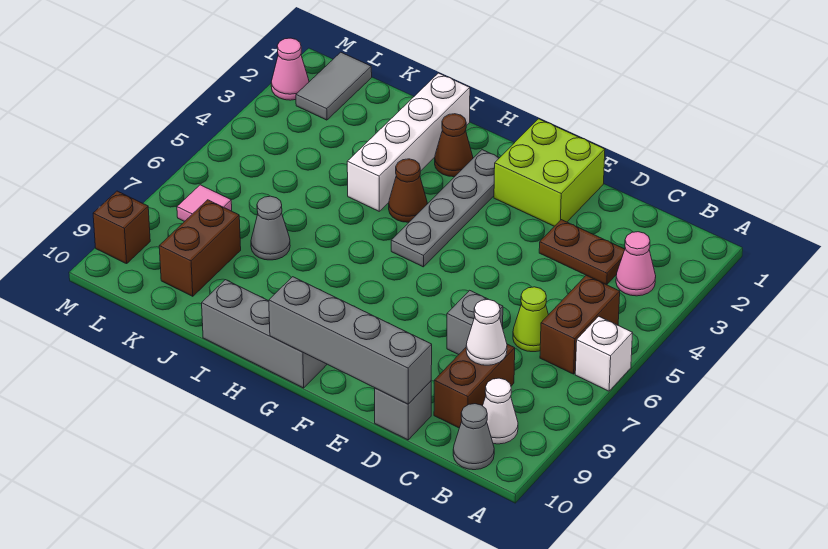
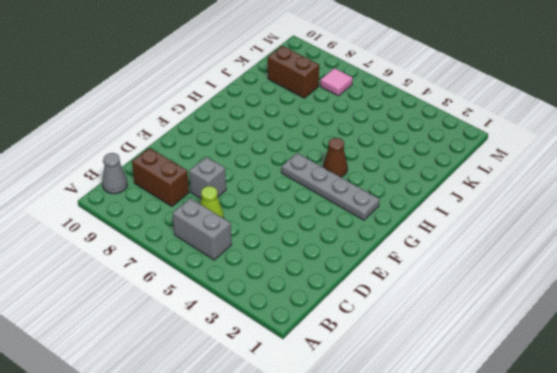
grey 1x2 brick [173,198,232,260] -> brown 1x2 brick [540,275,620,374]
none -> white 1x1 brick [575,316,633,391]
none -> pink 1x1 cone [616,232,656,296]
none -> white 1x1 cone [483,378,518,444]

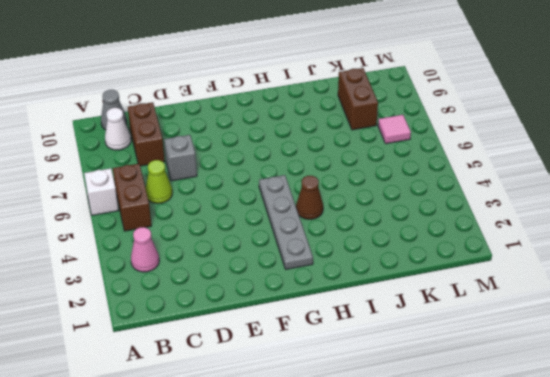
none -> brown 1x2 plate [539,220,625,285]
none -> grey 1x1 brick [375,381,431,440]
none -> lime 2x2 brick [494,119,605,226]

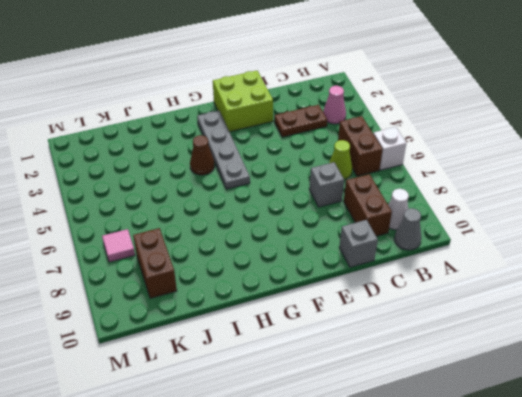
none -> grey 1x3 brick [202,280,327,388]
none -> brown 1x1 cone [435,114,473,177]
none -> white 1x4 brick [347,73,470,211]

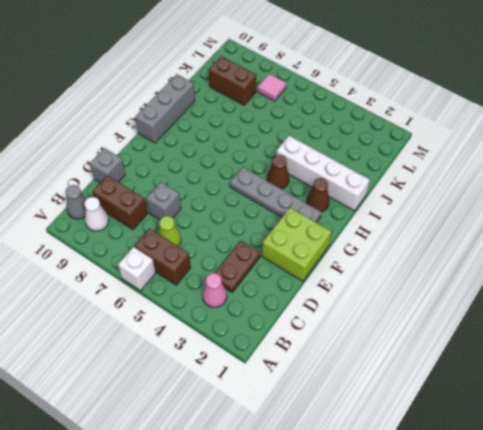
none -> grey 1x1 cone [251,196,290,260]
none -> grey 1x2 tile [296,52,372,120]
none -> pink 1x1 cone [271,38,309,100]

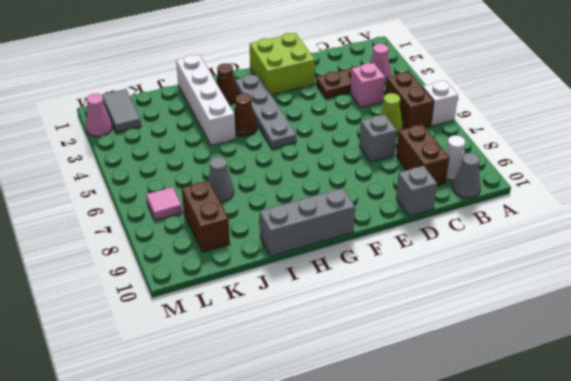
pink 1x1 brick [350,63,385,108] -> none
none -> brown 1x1 brick [93,191,150,264]
none -> white 1x1 cone [466,299,507,365]
none -> grey 1x4 brick [269,277,432,404]

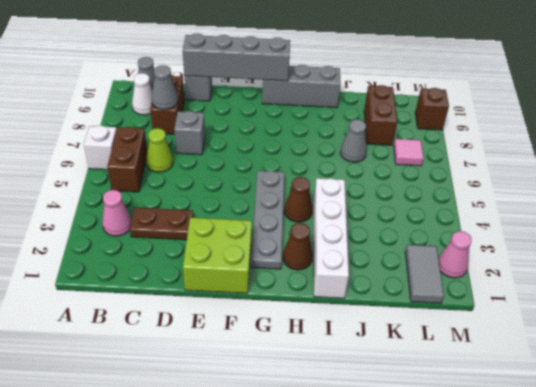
grey 1x1 cone [152,65,178,110] -> white 1x1 cone [466,299,507,365]

